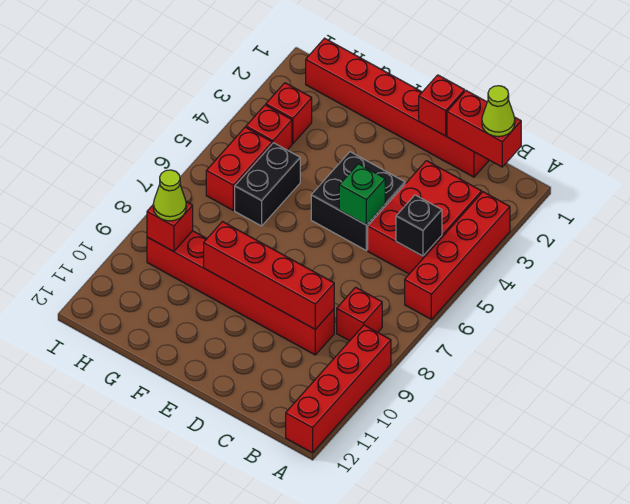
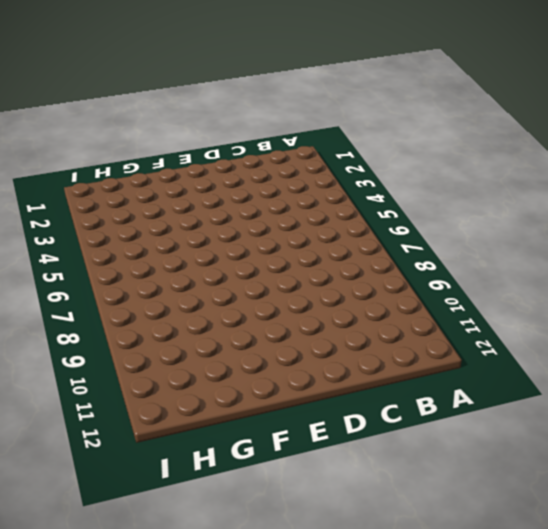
none -> red 1x4 brick [405,192,510,319]
none -> red 1x4 brick [286,325,391,453]
none -> red 2x3 brick [368,161,482,274]

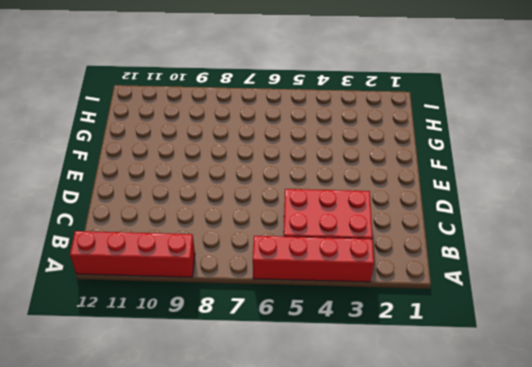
none -> red 1x1 brick [337,287,382,341]
none -> red 1x6 brick [306,38,489,177]
none -> red 1x6 brick [147,231,334,355]

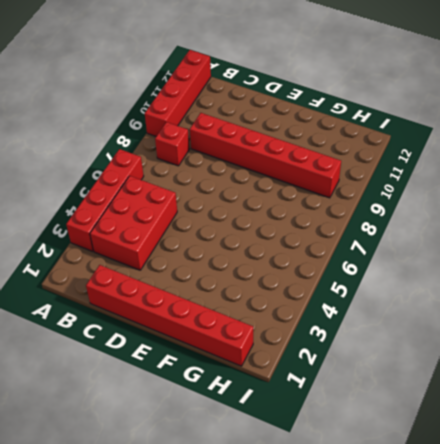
none -> black 2x2 brick [311,152,405,250]
none -> black 1x2 brick [235,143,300,226]
none -> red 1x1 brick [266,83,312,144]

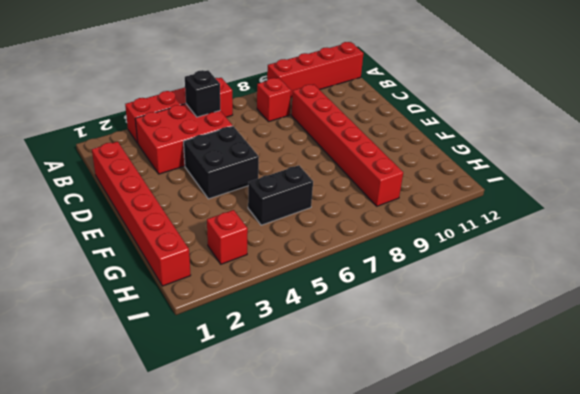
none -> red 1x1 brick [246,105,292,150]
none -> red 1x2 brick [206,127,272,210]
none -> red 1x2 brick [447,91,521,167]

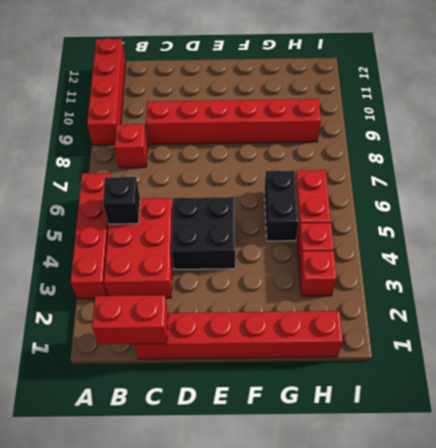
none -> red 1x4 brick [204,222,334,329]
none -> red 1x1 brick [419,75,465,136]
none -> green 1x1 brick [339,164,385,225]

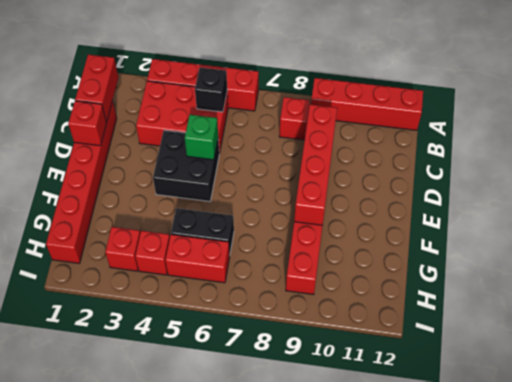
none -> red 1x1 brick [147,202,193,252]
none -> lime 1x1 cone [482,86,515,137]
none -> lime 1x1 cone [153,170,186,221]

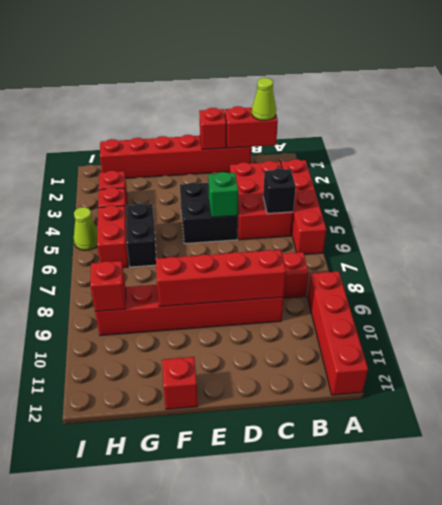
red 1x1 brick [162,357,198,409] -> none
lime 1x1 cone [74,207,98,250] -> lime 1x1 cone moved to [153,170,186,221]

